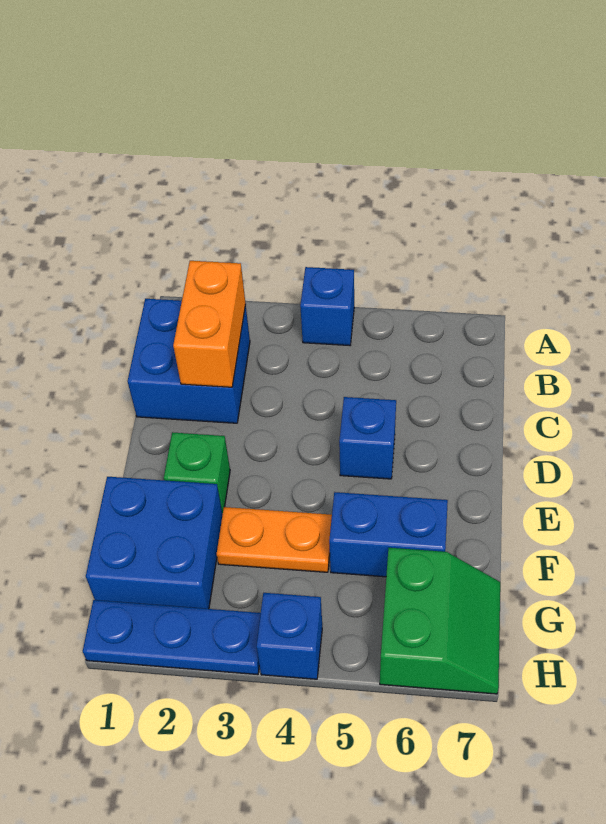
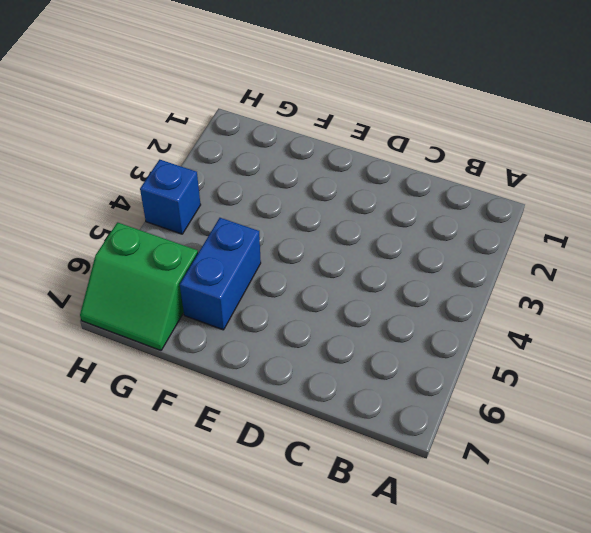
none -> blue 1x1 brick [300,267,354,346]
none -> blue 2x2 brick [128,299,250,423]

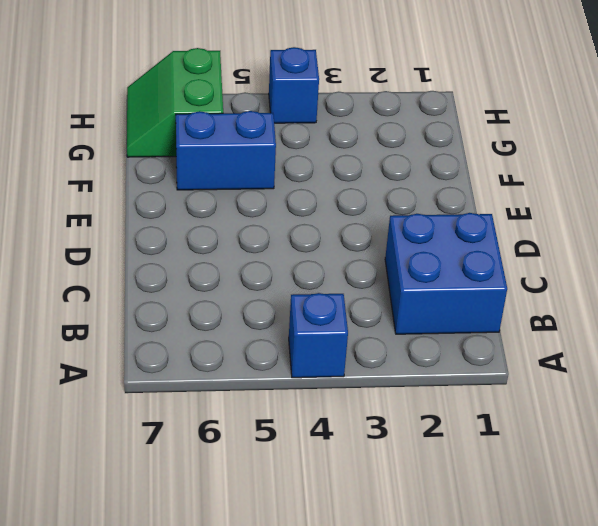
none -> blue 1x1 brick [339,397,396,479]
none -> green 1x1 brick [164,432,230,514]

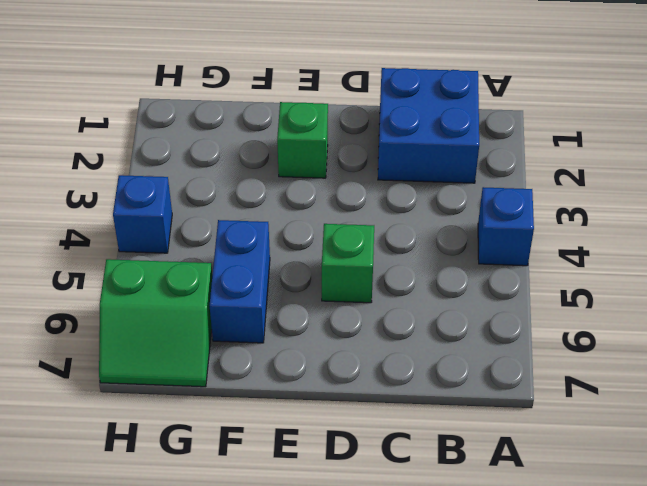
green 1x1 brick [322,224,374,303] -> blue 1x1 brick [339,397,396,479]
none -> blue 2x2 brick [86,477,223,609]
none -> orange 1x2 plate [217,507,332,572]

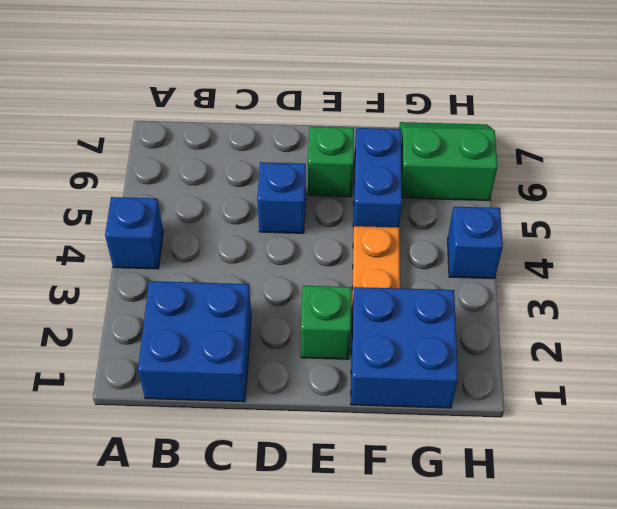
green 1x1 brick [308,127,354,197] -> none
none -> blue 1x3 plate [83,600,261,675]
none -> orange 1x2 brick [173,261,246,387]

